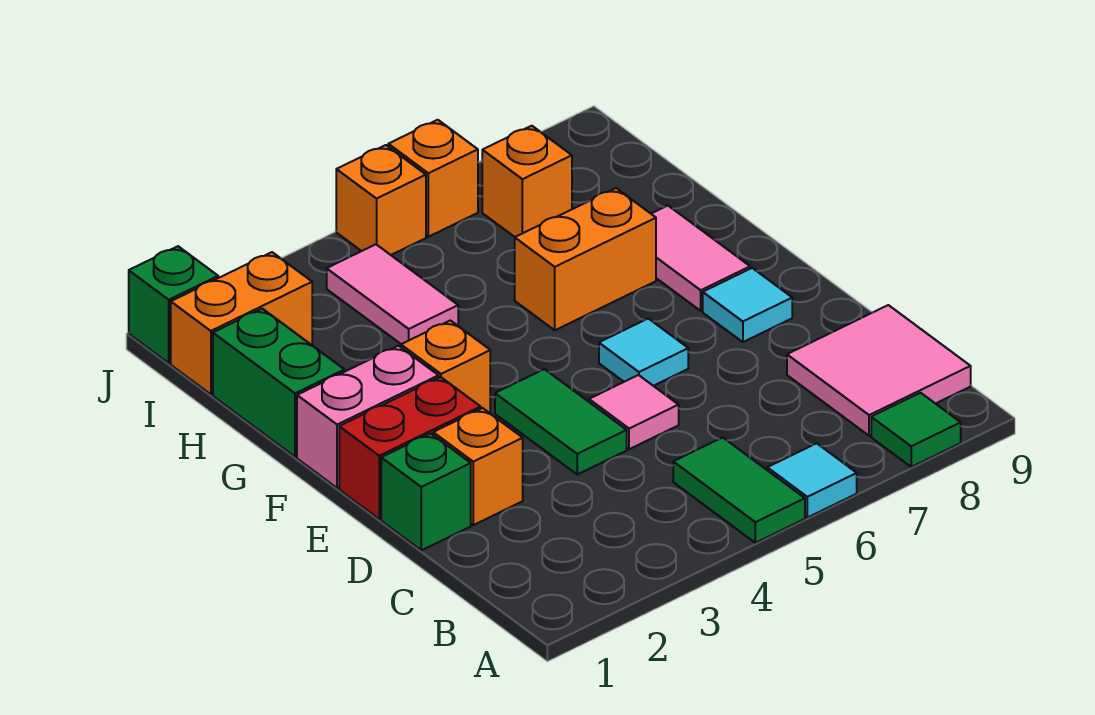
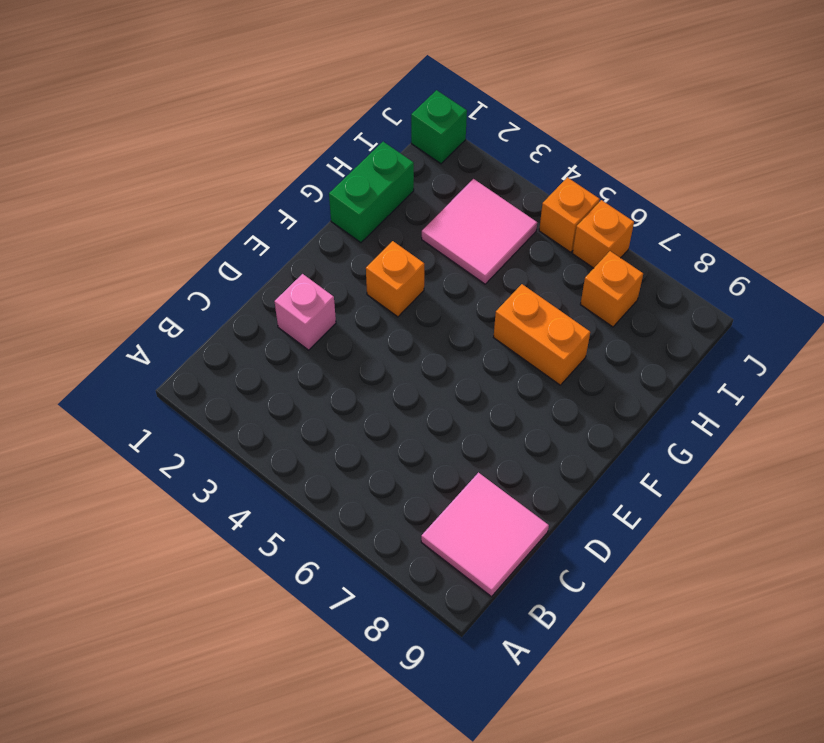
pink 1x1 brick [274,274,336,350] -> orange 1x1 brick [433,408,523,525]
pink 2x2 tile [422,179,537,284] -> pink 1x2 tile [327,244,458,344]
none -> green 1x2 tile [673,437,805,543]
none -> cyan 1x1 tile [767,443,857,518]
none -> green 1x1 tile [871,393,961,467]

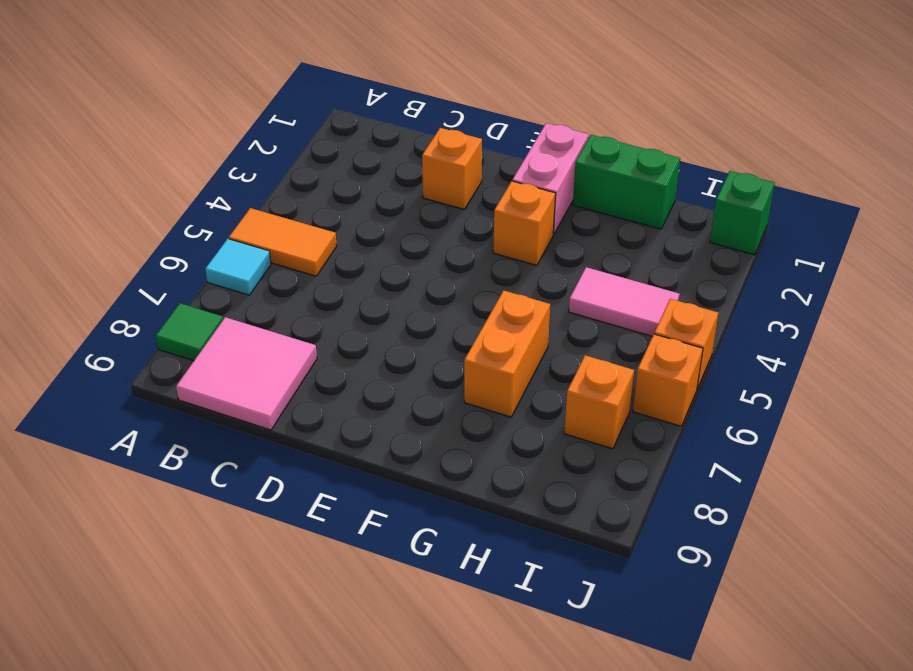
orange 1x2 tile [229,208,337,276] -> green 1x2 tile [673,437,805,543]
none -> green 1x1 brick [381,433,471,550]
none -> green 1x2 tile [495,369,627,474]
none -> pink 1x1 tile [589,375,679,449]

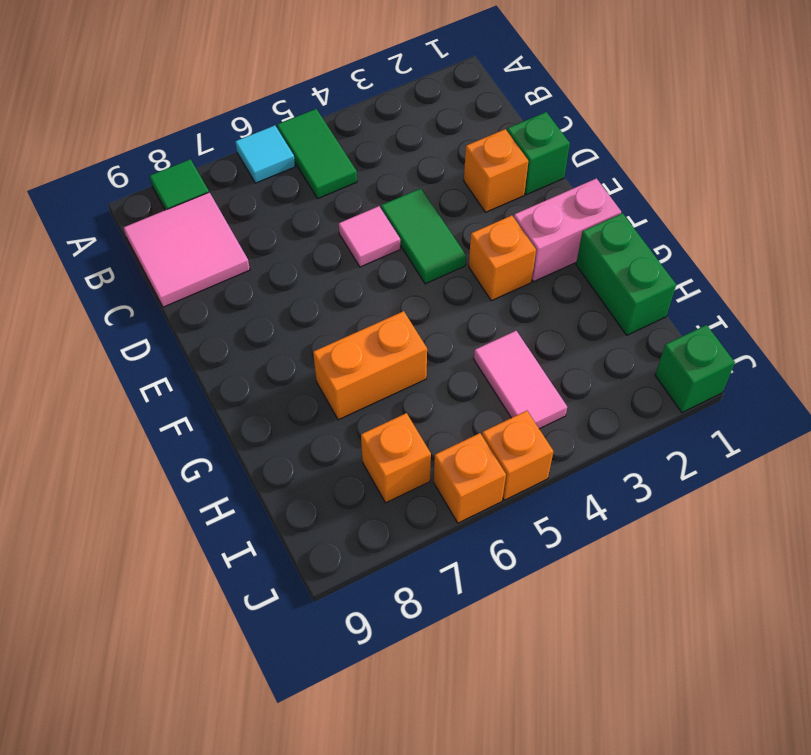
none -> red 1x2 brick [339,377,481,519]
none -> cyan 1x1 tile [599,319,688,386]
none -> cyan 1x1 tile [703,268,792,342]

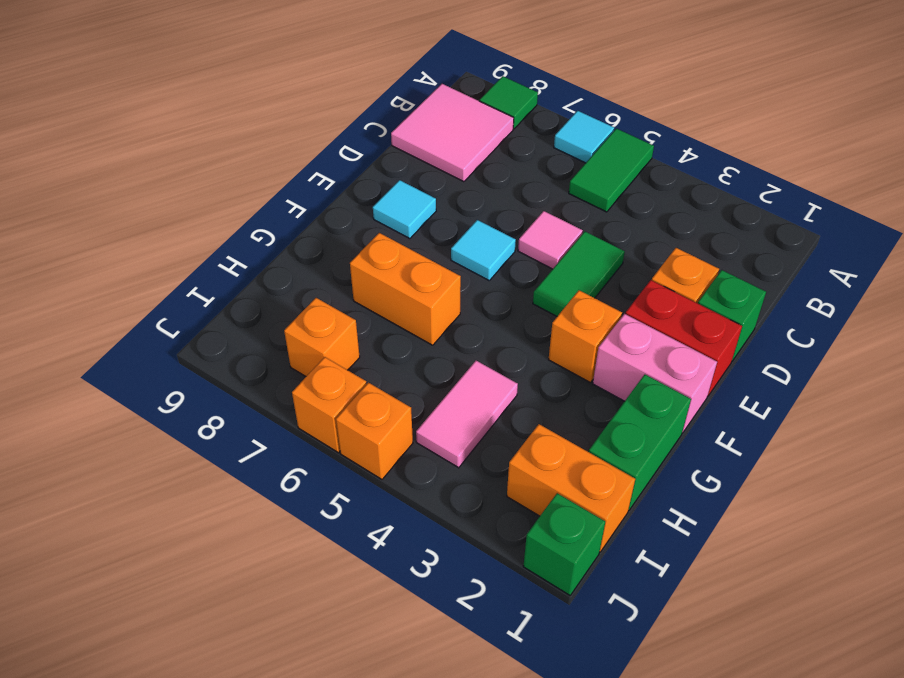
none -> pink 1x2 tile [651,206,750,311]

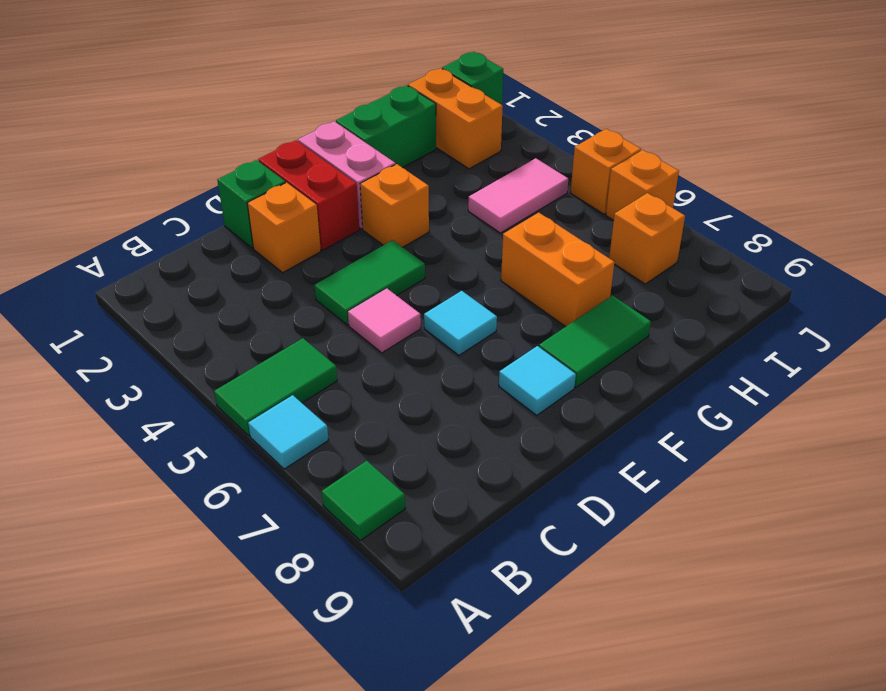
green 1x2 tile [539,296,651,387] -> pink 1x2 tile [651,206,750,311]
none -> pink 2x2 tile [787,305,971,436]

